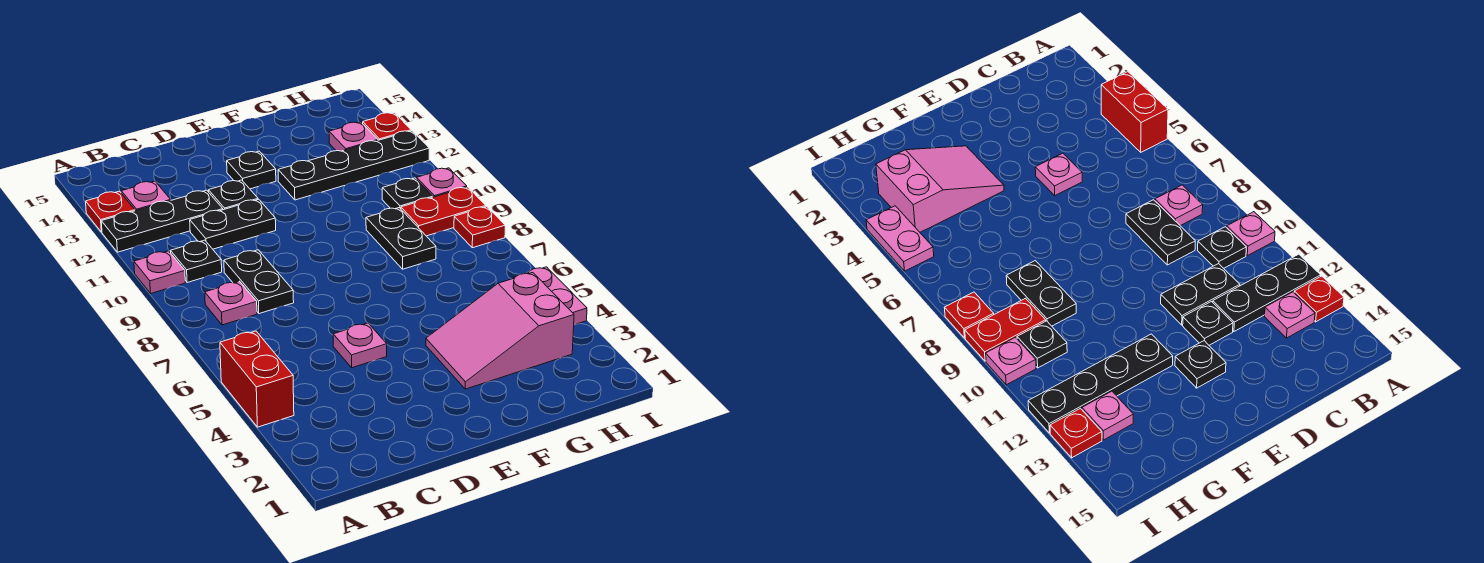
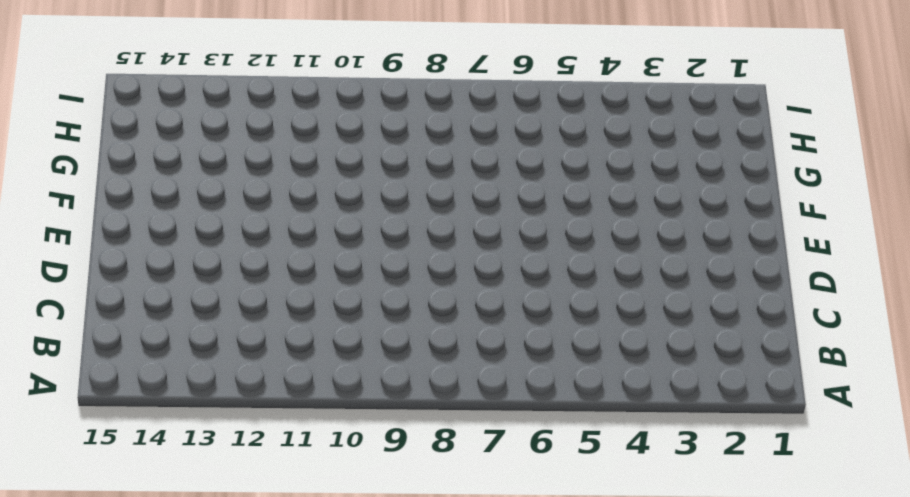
none -> red 1x2 brick [220,331,294,427]
none -> pink 1x1 plate [134,251,185,293]
none -> black 1x3 plate [101,190,223,252]

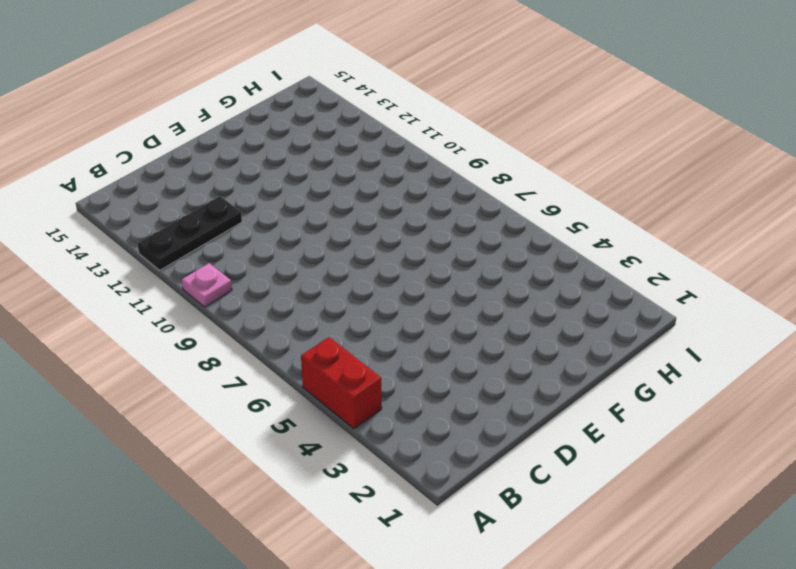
none -> red 1x1 plate [86,191,135,232]
none -> pink 1x1 plate [205,281,257,325]
none -> black 1x1 plate [171,240,222,283]

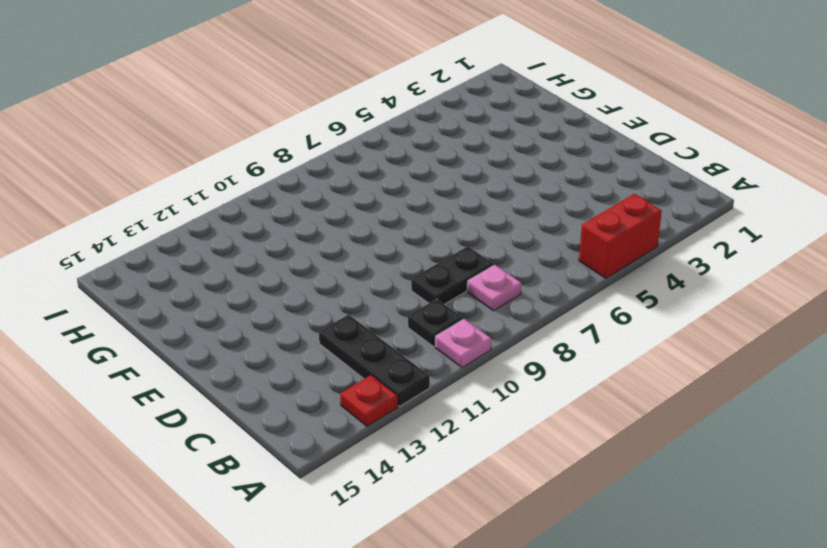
none -> pink 1x1 plate [121,181,171,211]
none -> black 1x2 plate [190,199,276,249]
none -> pink 1x1 plate [333,323,387,368]

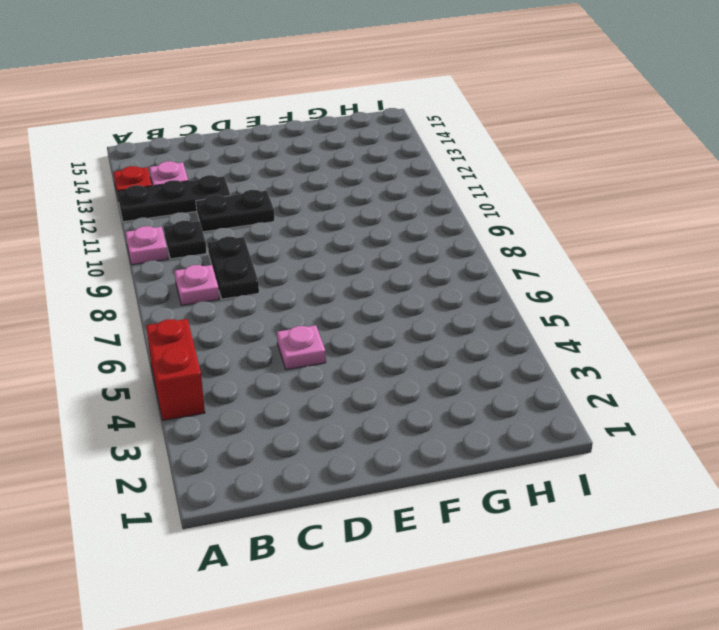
none -> black 1x1 plate [208,180,258,210]
none -> black 1x1 plate [227,151,276,189]
none -> pink 2x3 slope [426,273,574,389]

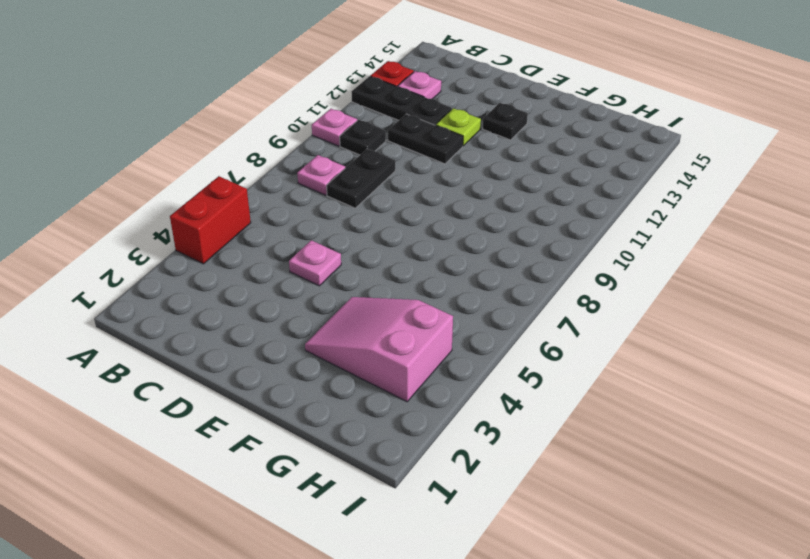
lime 1x1 plate [436,108,481,146] -> black 1x1 plate [208,180,258,210]
none -> black 1x4 plate [278,131,429,200]
none -> black 1x2 plate [366,208,436,269]
none -> red 1x2 plate [401,187,486,236]

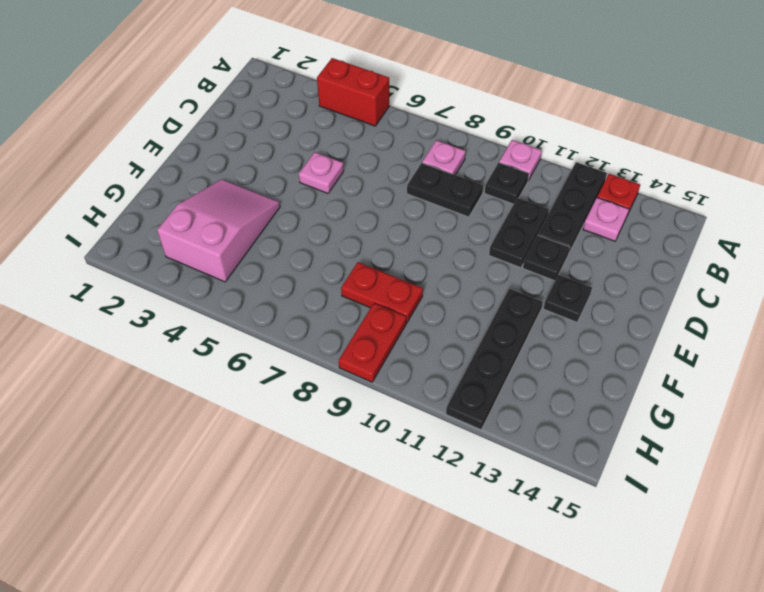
red 1x2 plate [341,262,423,323] -> black 1x2 plate [366,208,436,269]
none -> black 1x1 plate [382,178,433,209]
none -> pink 1x1 plate [329,122,378,151]
none -> pink 1x2 plate [513,267,587,325]

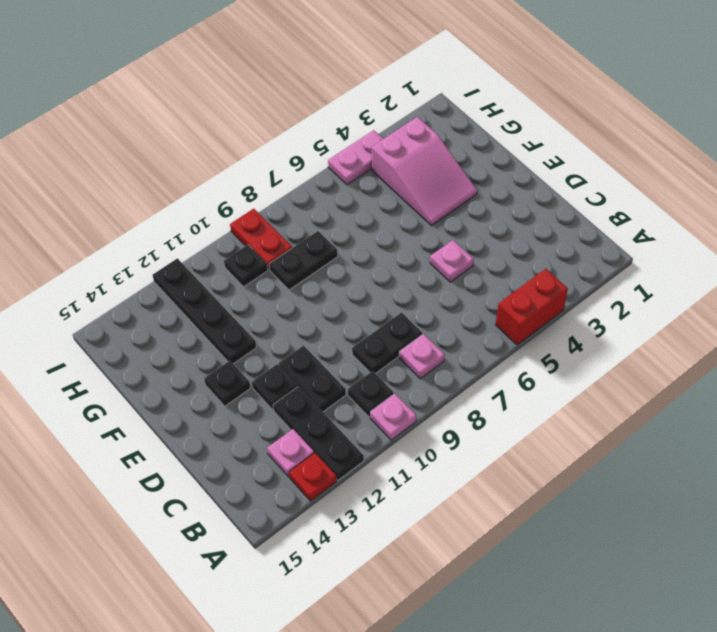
none -> pink 1x1 plate [329,122,378,151]
none -> red 1x1 plate [454,206,505,248]
none -> pink 1x1 plate [417,168,467,197]

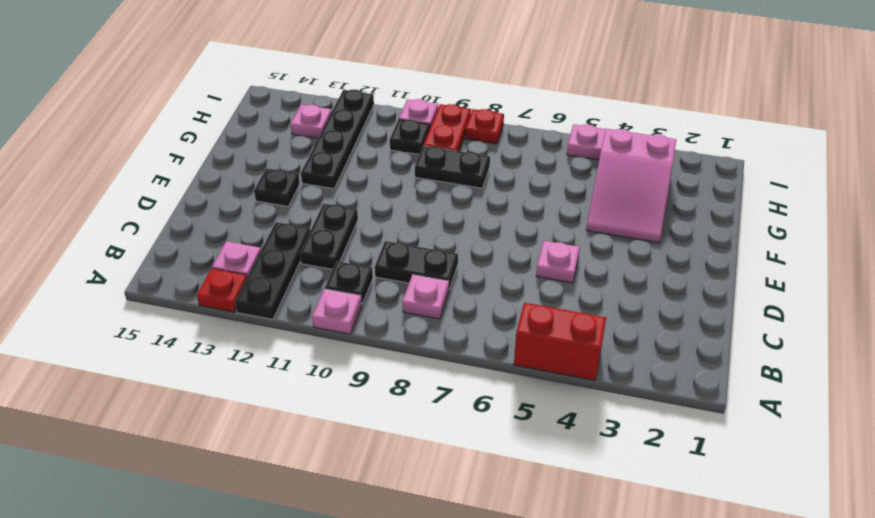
none -> black 1x1 plate [208,180,258,210]
none -> red 1x1 plate [363,113,411,140]

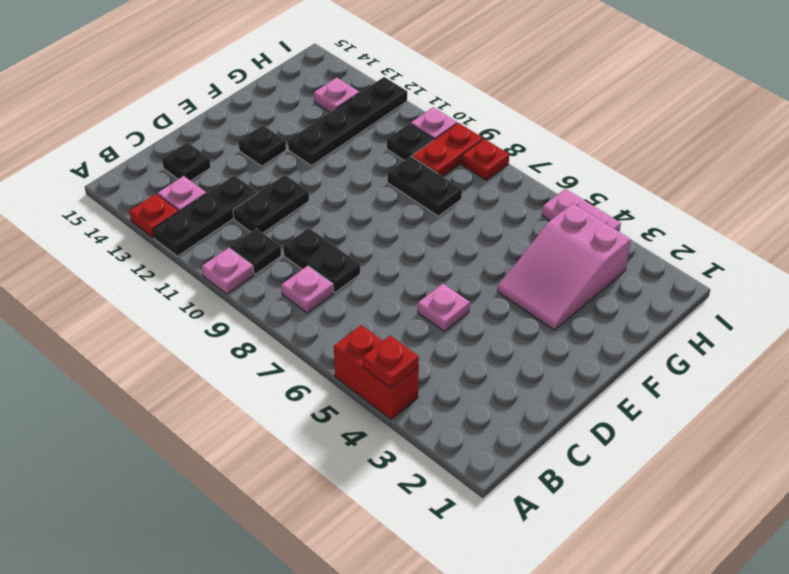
red 1x1 plate [363,335,419,388] -> red 1x1 plate moved to [363,113,411,140]
black 1x1 plate [162,142,211,181] -> black 1x1 plate moved to [208,180,258,210]

